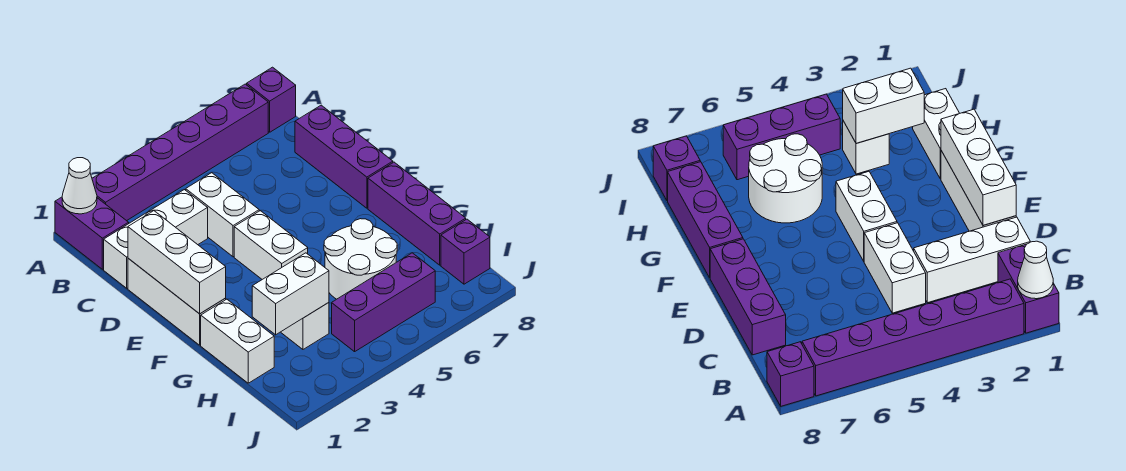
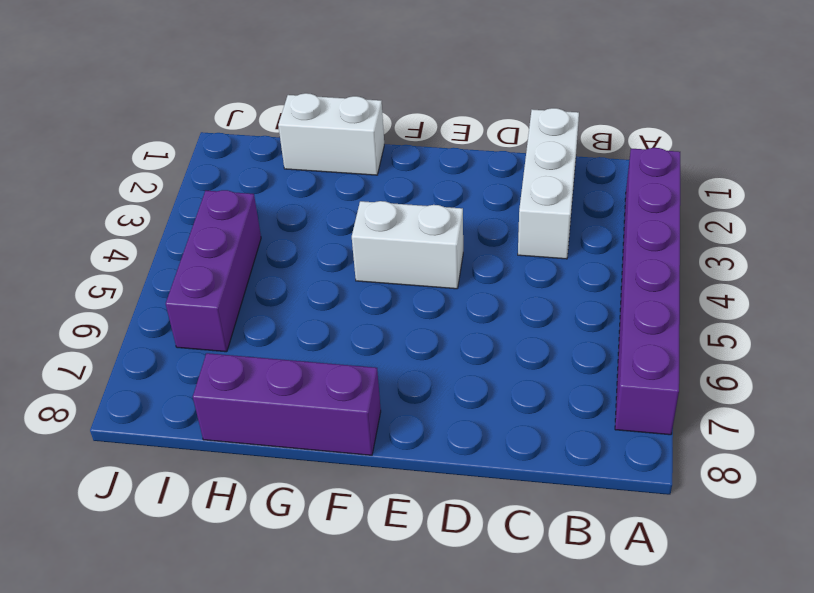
none -> purple 1x2 brick [55,197,129,269]
none -> purple 1x1 brick [247,67,296,132]
none -> white 1x2 brick [186,173,259,257]

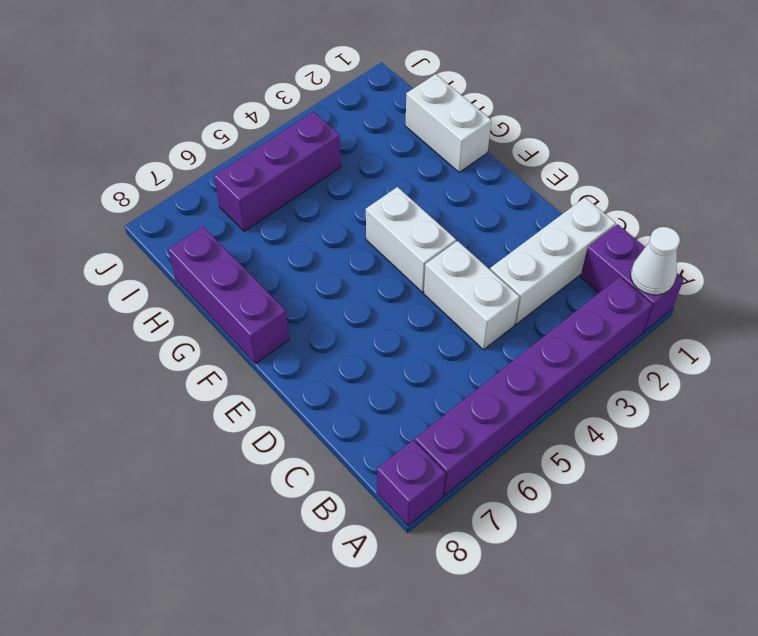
none -> purple 1x3 brick [295,105,393,208]
none -> white 1x3 brick [128,258,226,345]
none -> white 2x2 round brick [324,219,397,299]

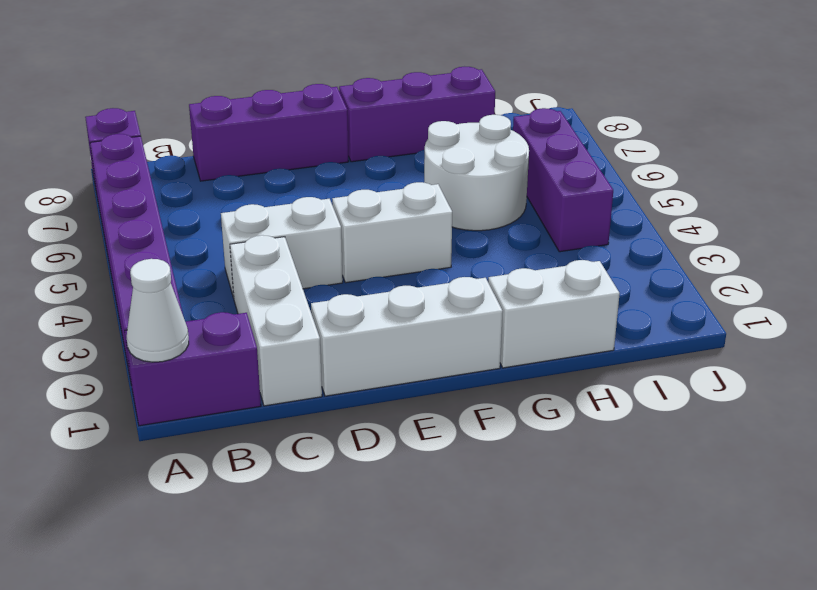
none -> white 1x1 brick [281,303,329,349]
none -> purple 1x1 brick [441,219,490,284]
none -> white 1x3 brick [128,211,226,314]

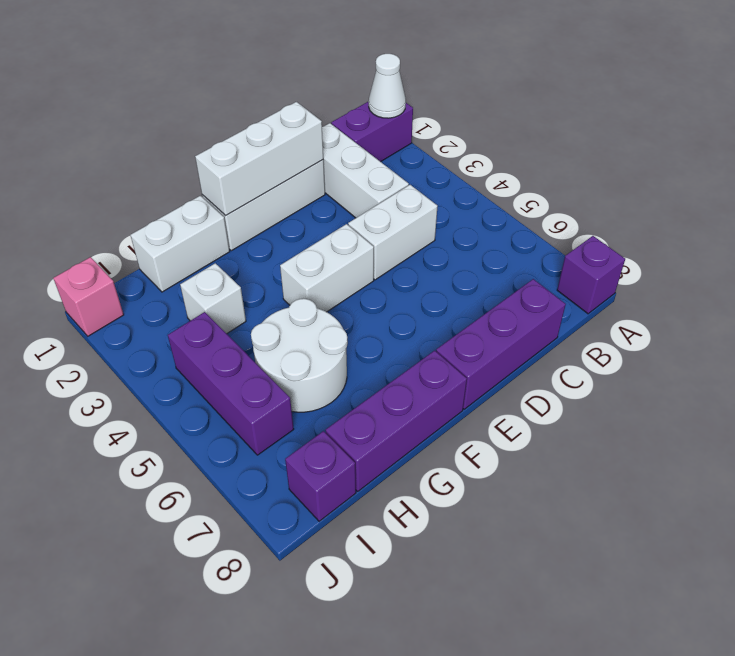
pink 1x1 brick [53,257,124,336] -> none
none -> purple 1x6 brick [92,84,268,221]
none -> white 1x2 brick [252,253,329,335]

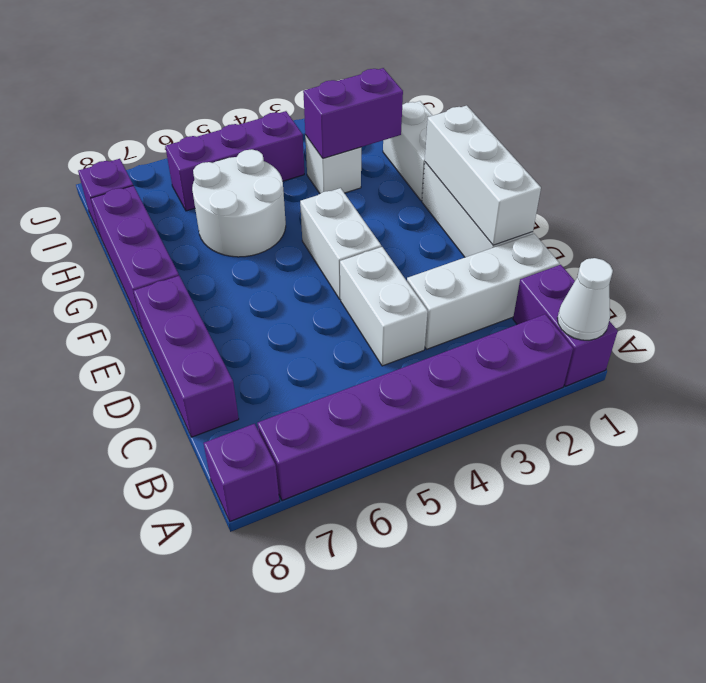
purple 1x2 brick [303,68,403,158] -> white 1x2 brick [252,253,329,335]

